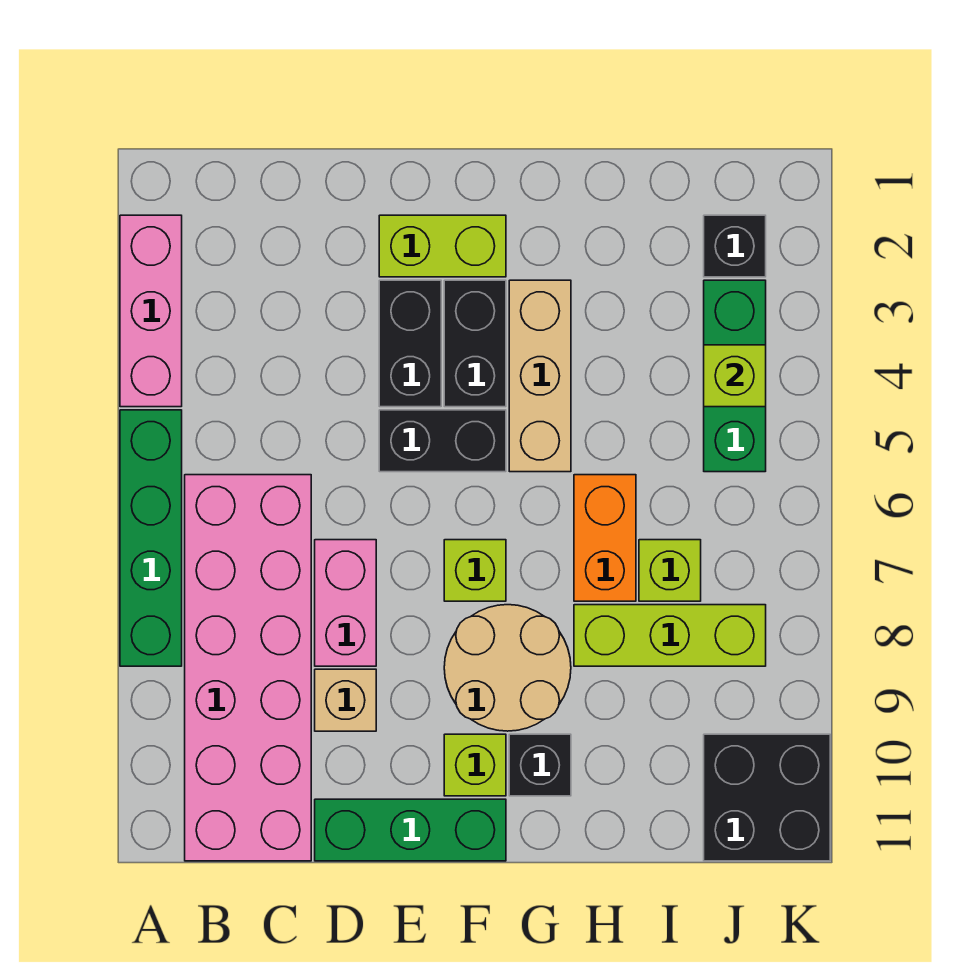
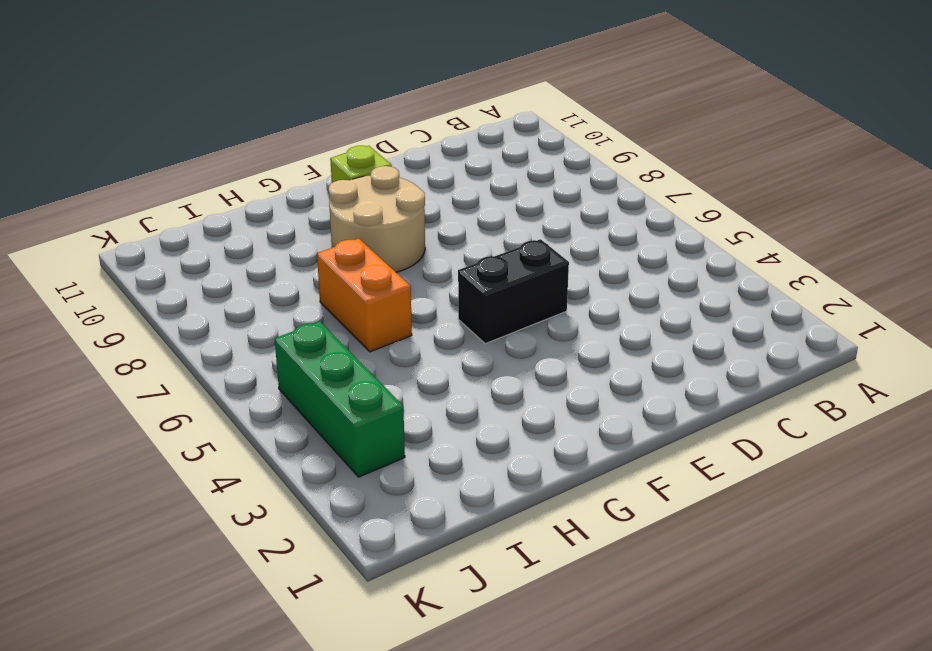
none -> pink 1x3 brick [120,215,182,407]
none -> green 1x4 brick [120,410,182,666]
none -> pink 2x6 brick [185,475,311,861]

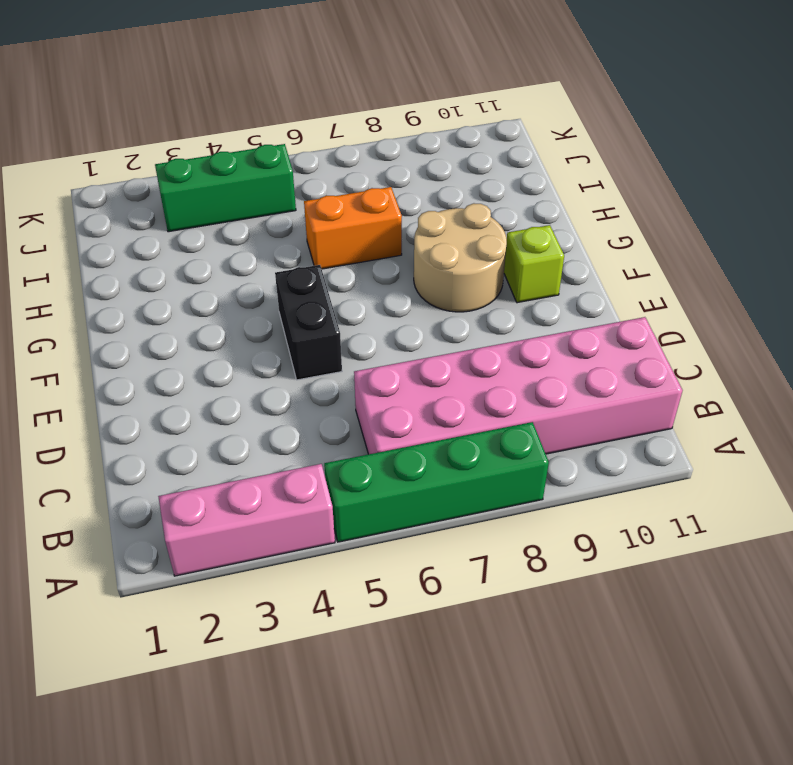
none -> pink 1x2 brick [315,540,376,666]
none -> tan 1x1 brick [315,669,376,731]
none -> green 1x3 brick [315,799,506,861]

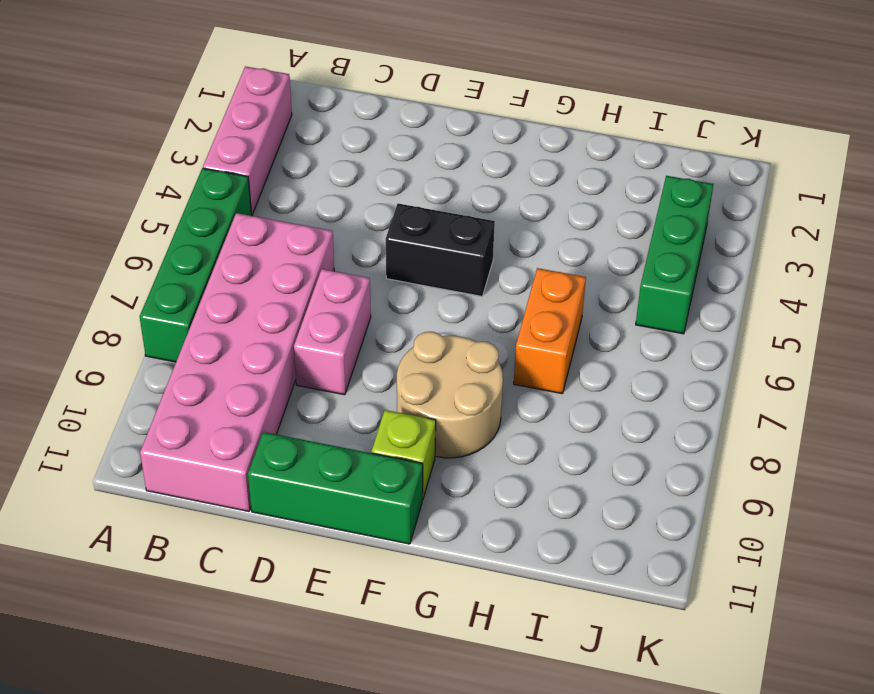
none -> tan 1x1 brick [315,669,376,731]
none -> lime 1x2 brick [379,215,506,277]
none -> black 1x2 brick [379,280,441,407]

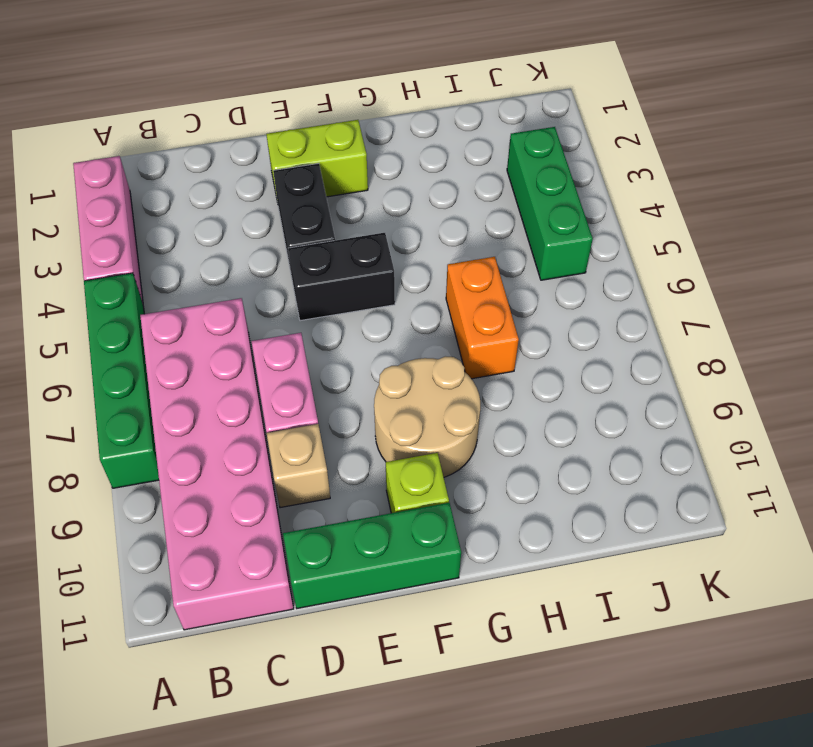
none -> black 1x2 brick [444,280,506,407]
none -> lime 1x1 brick [444,540,506,601]
none -> tan 1x3 brick [509,280,571,472]

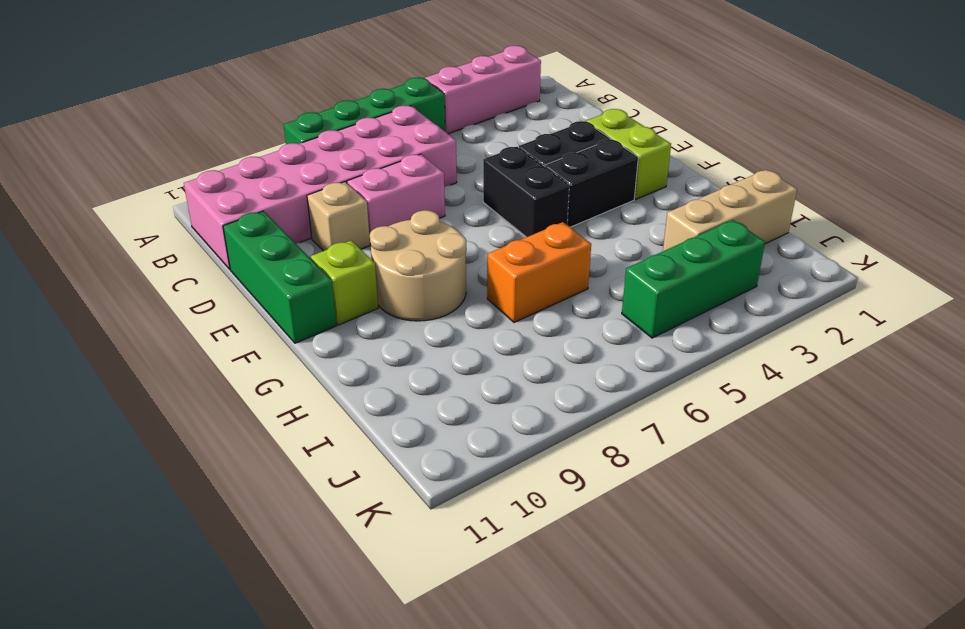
tan 1x3 brick [663,170,797,251] -> tan 1x3 brick moved to [509,280,571,472]
none -> lime 1x1 brick [444,540,506,601]
none -> black 1x1 brick [509,734,571,796]
none -> lime 1x3 brick [574,605,766,666]

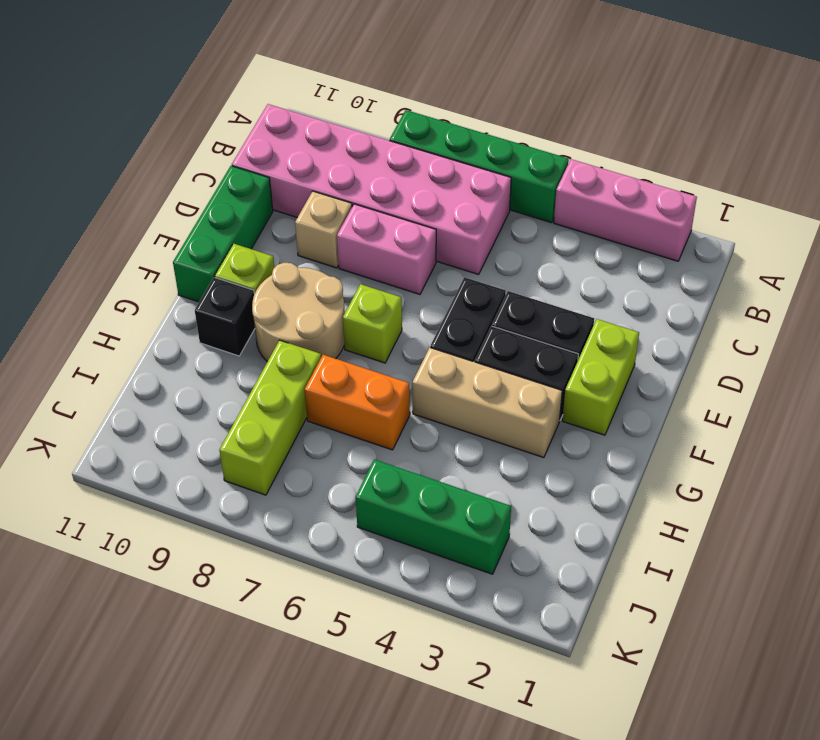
none -> lime 1x1 brick [639,540,701,601]
none -> black 1x1 brick [704,215,766,277]
none -> black 2x2 brick [704,734,830,861]

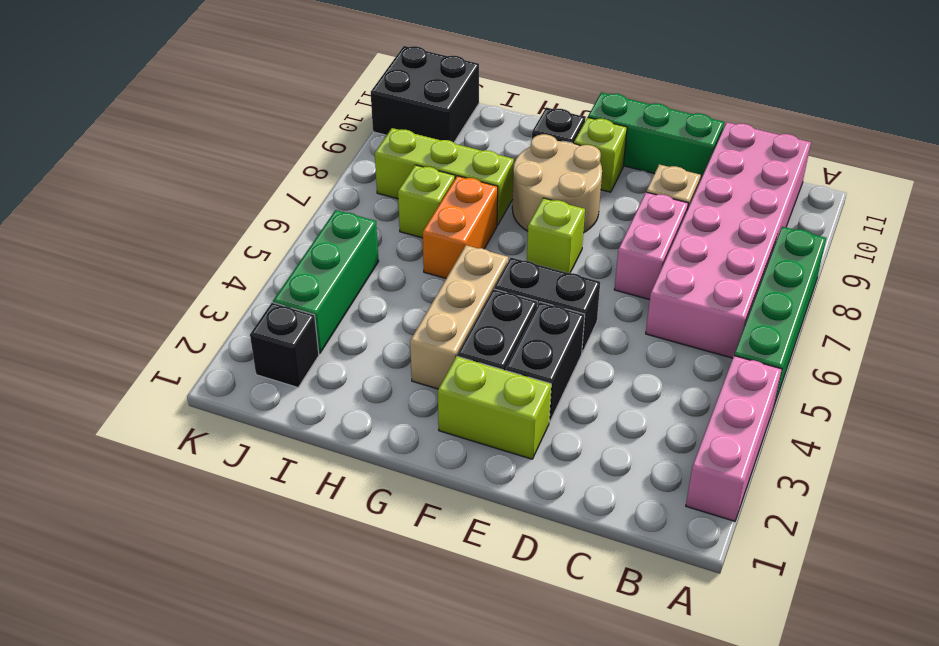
none -> lime 1x1 brick [704,345,766,407]

